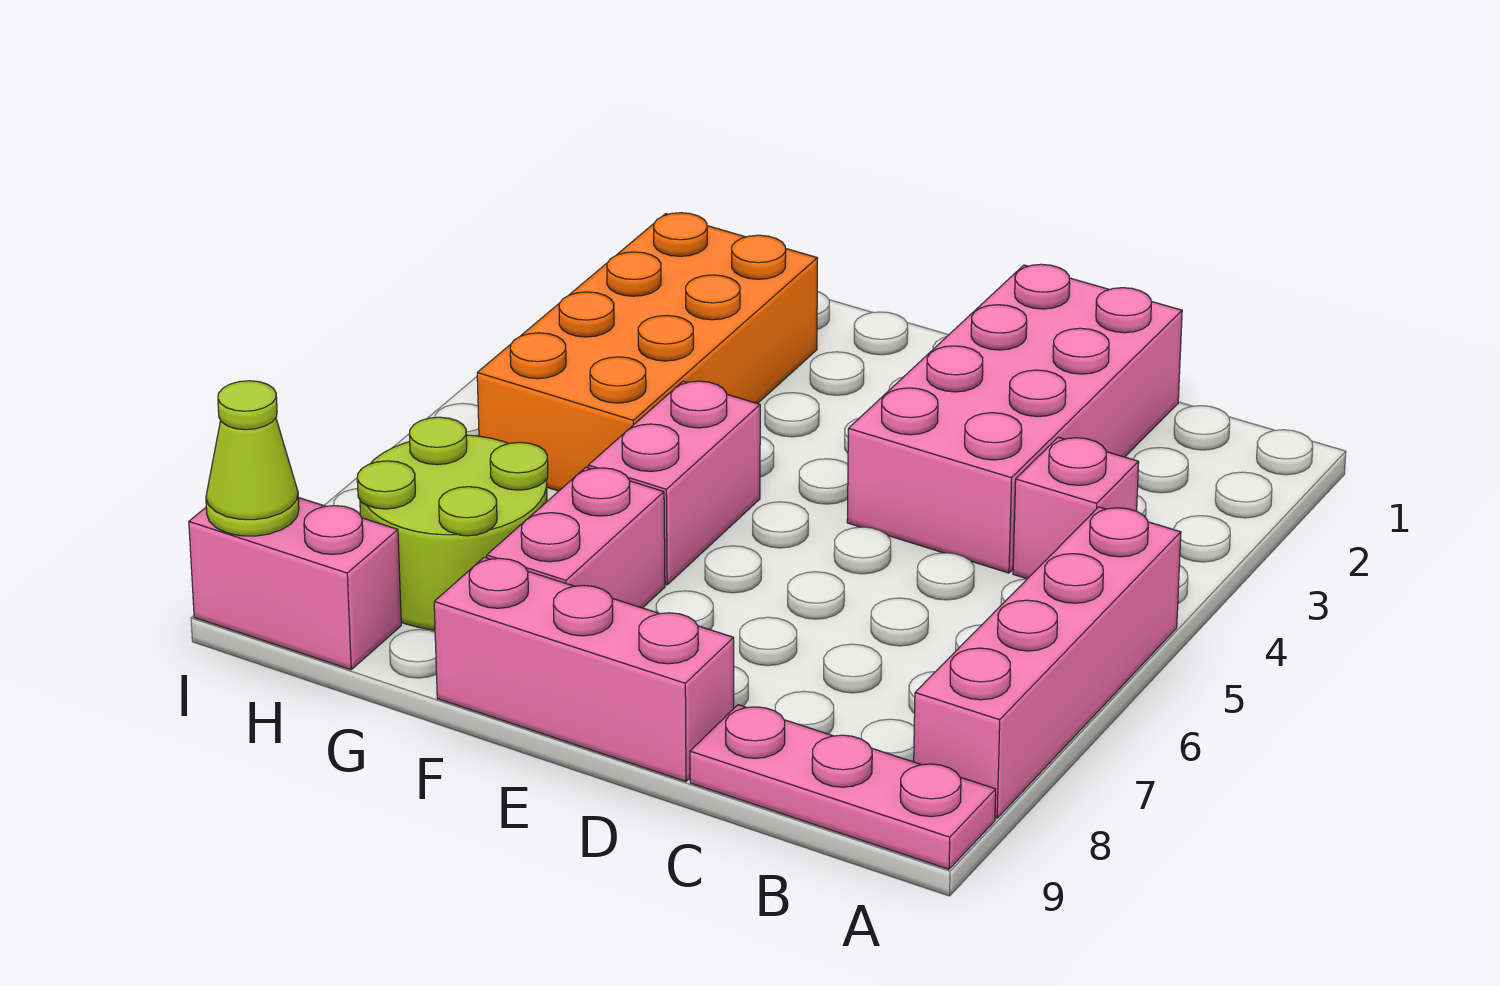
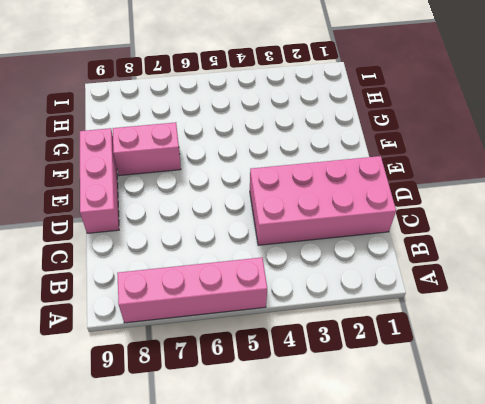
none -> pink 1x3 plate [690,705,996,869]
none -> pink 1x1 brick [1013,437,1139,579]

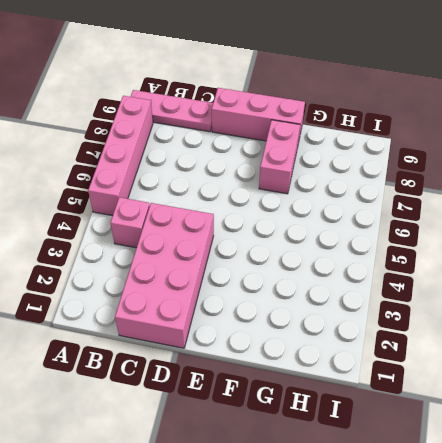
none -> pink 1x2 brick [588,381,760,585]
none -> orange 2x4 brick [477,213,817,491]

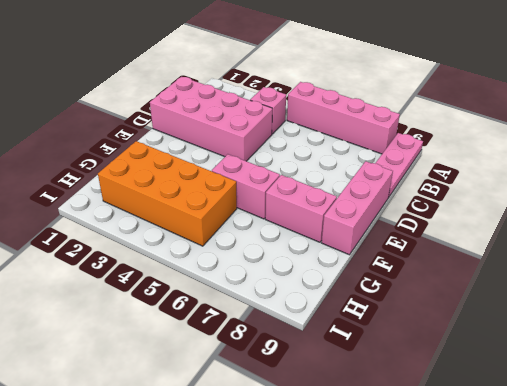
none -> lime 2x2 round brick [357,417,548,630]
none -> pink 1x2 brick [189,497,401,670]

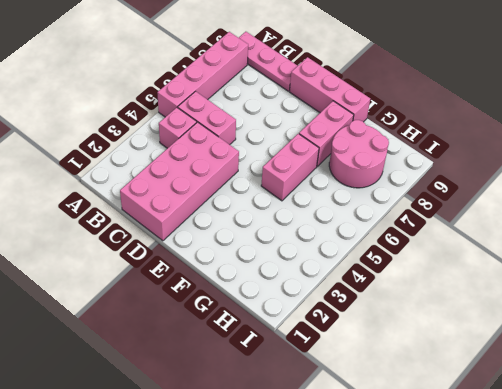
pink 1x2 brick [178,91,236,145] -> pink 1x2 brick moved to [189,497,401,670]
pink 2x2 round brick [329,120,389,188] -> lime 2x2 round brick [357,417,548,630]
none -> orange 2x4 brick [477,213,817,491]
none -> lime 1x1 cone [206,381,299,536]

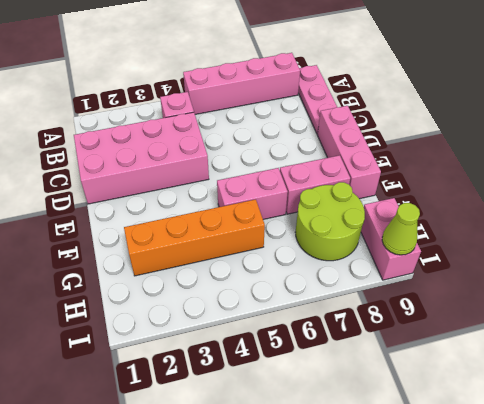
orange 1x4 brick [124,199,265,276] -> orange 2x4 brick [477,213,817,491]

